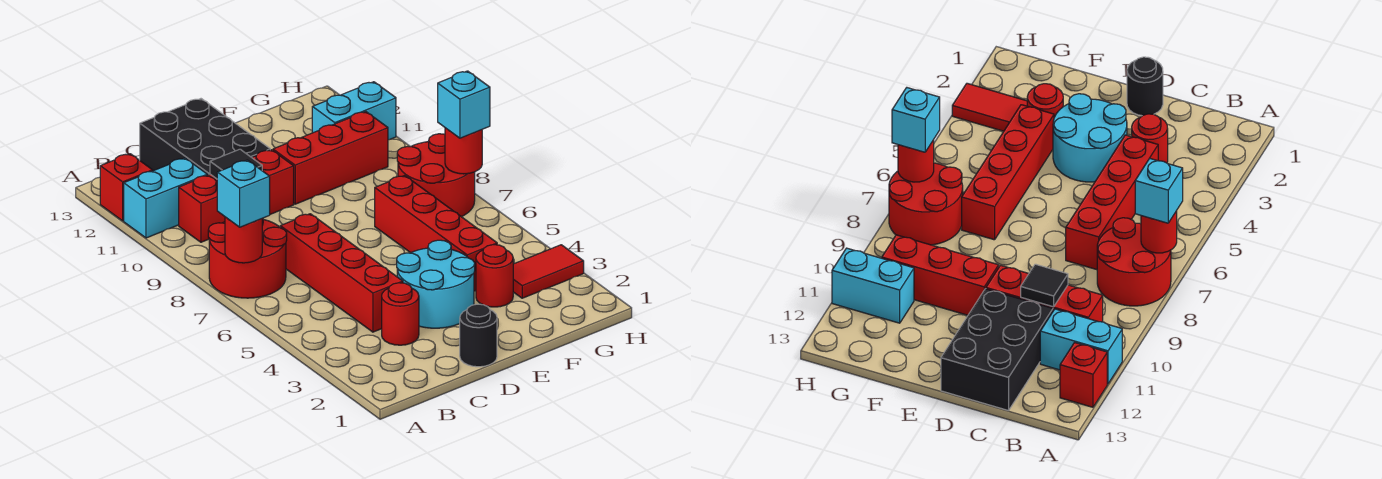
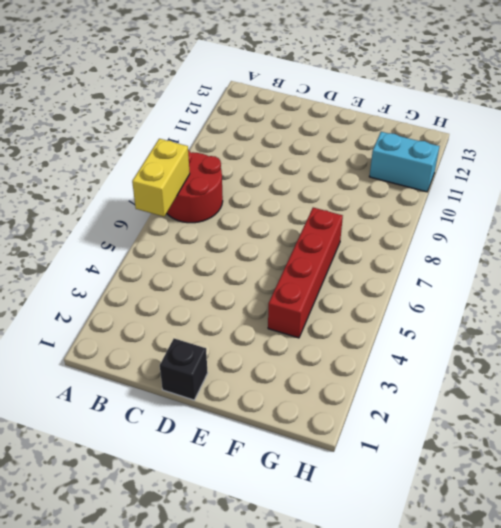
yellow 1x2 brick [132,139,190,217] -> red 1x1 round brick [225,217,262,263]
black 1x1 brick [160,338,208,400] -> black 1x1 round brick [460,304,497,367]
none -> cyan 1x2 brick [124,158,207,238]
none -> red 1x1 brick [100,154,153,221]
none -> red 1x3 brick [179,150,294,242]

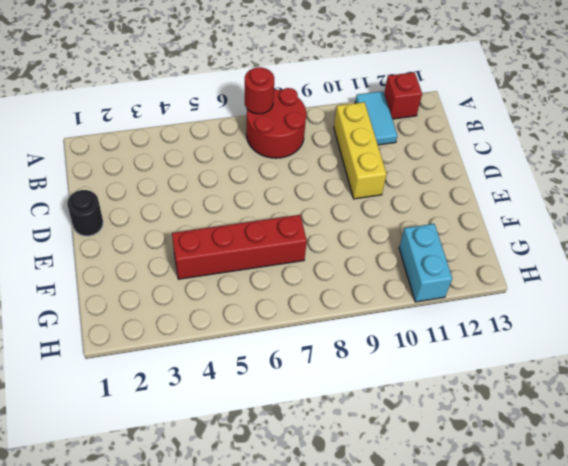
cyan 1x2 tile [355,91,397,145] -> cyan 1x2 brick [124,158,207,238]
yellow 1x3 brick [334,102,387,199] -> red 1x3 brick [179,150,294,242]
none -> red 1x1 round brick [382,283,419,345]
none -> red 1x4 brick [280,214,403,332]
none -> black 2x3 brick [140,99,270,175]

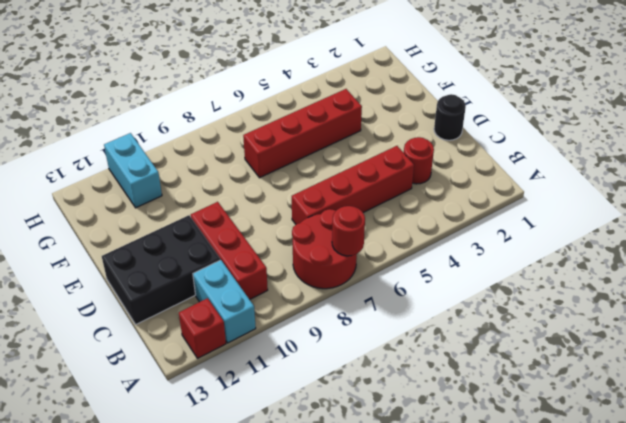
none -> cyan 2x2 round brick [397,240,475,328]
none -> red 1x3 brick [273,112,388,204]
none -> red 1x1 round brick [476,245,513,307]

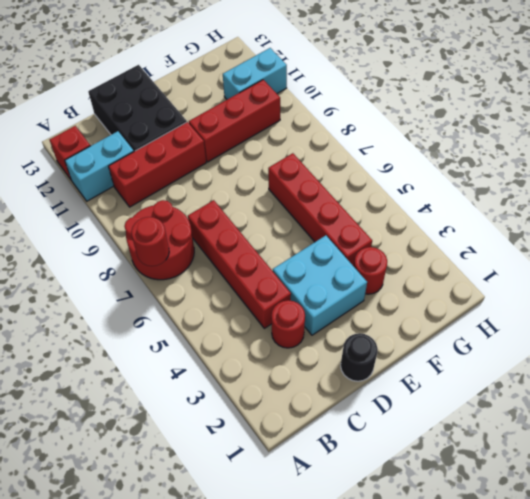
cyan 2x2 brick [273,235,367,335] -> cyan 2x2 round brick [397,240,475,328]
none -> red 1x2 tile [513,245,584,298]
none -> red 2x2 round brick [397,134,475,217]
none -> black 1x1 tile [210,149,262,179]

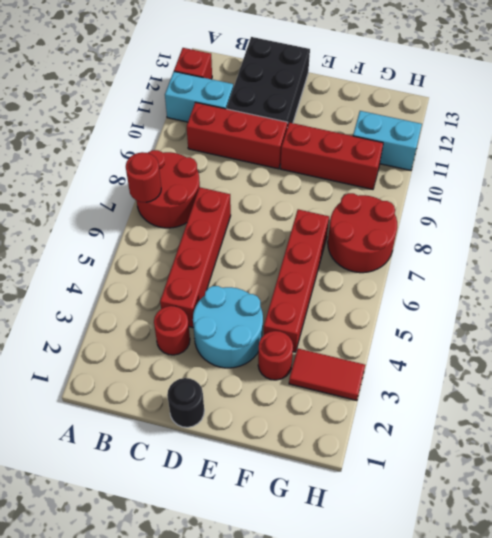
none -> black 1x1 tile [210,149,262,179]
none -> red 1x1 round brick [445,128,482,174]
none -> cyan 1x1 brick [217,160,270,227]

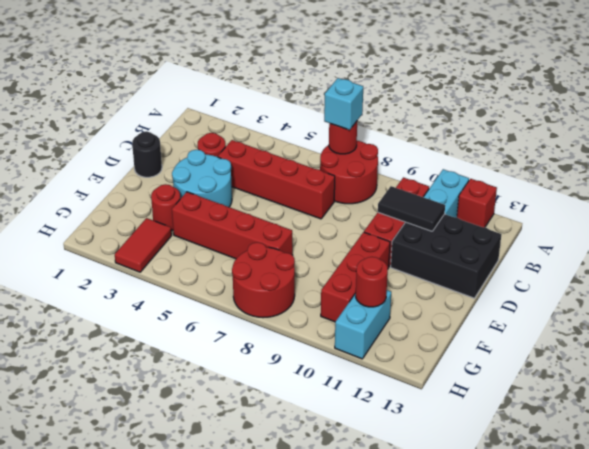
black 1x2 tile [378,186,445,231] -> black 1x1 tile [210,149,262,179]
red 1x1 round brick [356,257,388,307] -> red 1x1 round brick moved to [445,128,482,174]
none -> cyan 1x1 brick [438,71,490,138]

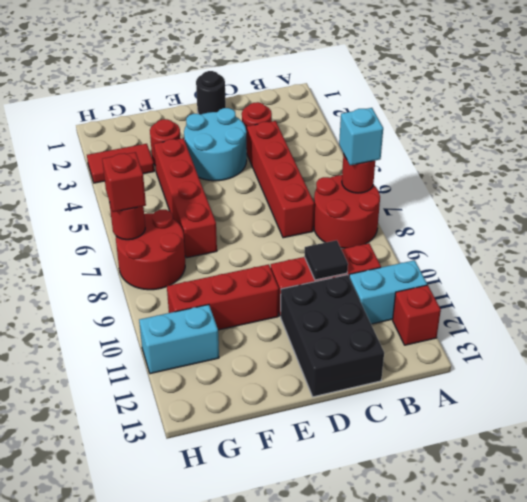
red 1x1 brick [102,152,146,212] -> cyan 1x1 brick [438,71,490,138]

